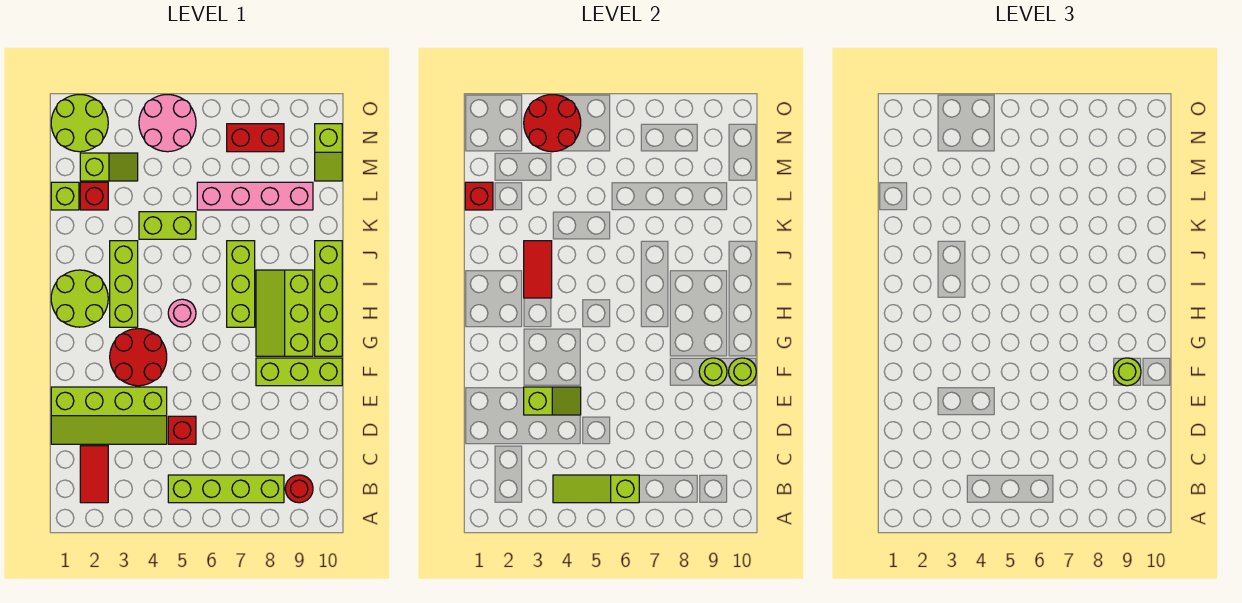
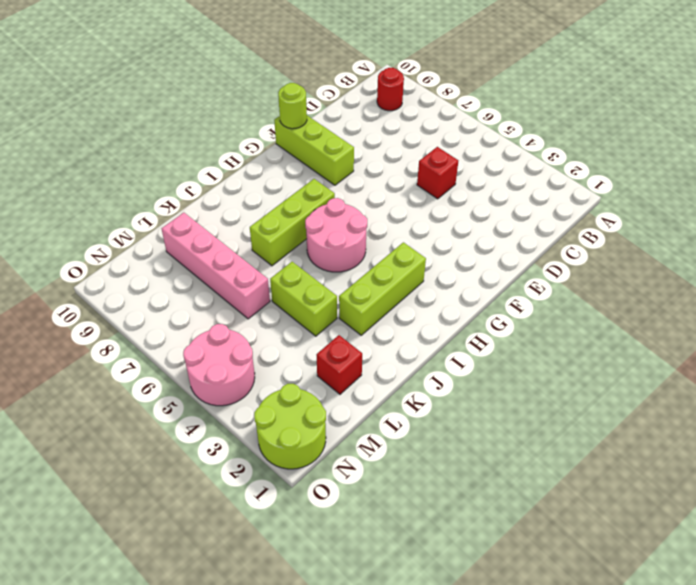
pink 2x2 round brick [305,198,367,272] -> pink 1x1 round brick [168,299,196,327]
none -> red 1x2 tile [80,446,108,503]
none -> lime 1x4 brick [168,475,284,503]
none -> lime 2x4 slope [51,387,167,444]
none -> red 2x2 round brick [110,329,167,386]

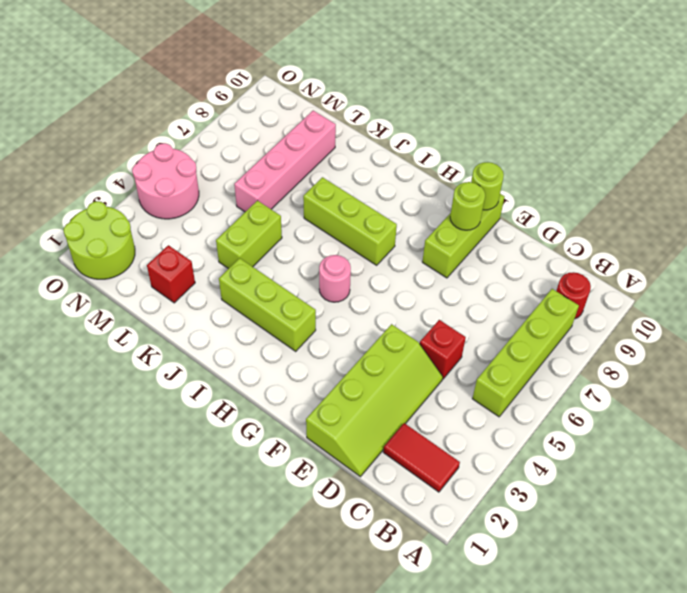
none -> red 2x2 round brick [110,329,167,386]
none -> lime 2x3 slope [256,270,313,356]
none -> lime 1x4 brick [315,241,342,356]
none -> lime 2x2 round brick [51,270,108,327]

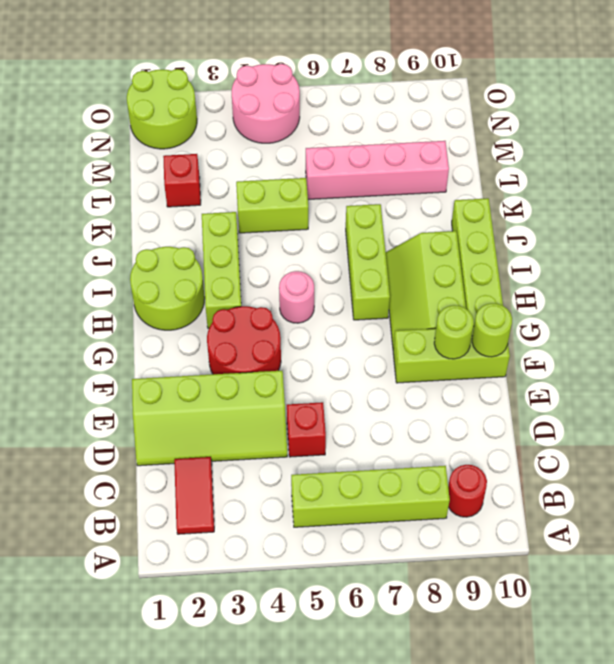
none -> lime 1x1 brick [51,182,79,210]
none -> lime 1x2 slope [80,153,138,181]
none -> lime 1x2 slope [315,124,342,181]
none -> red 1x2 brick [227,124,284,152]

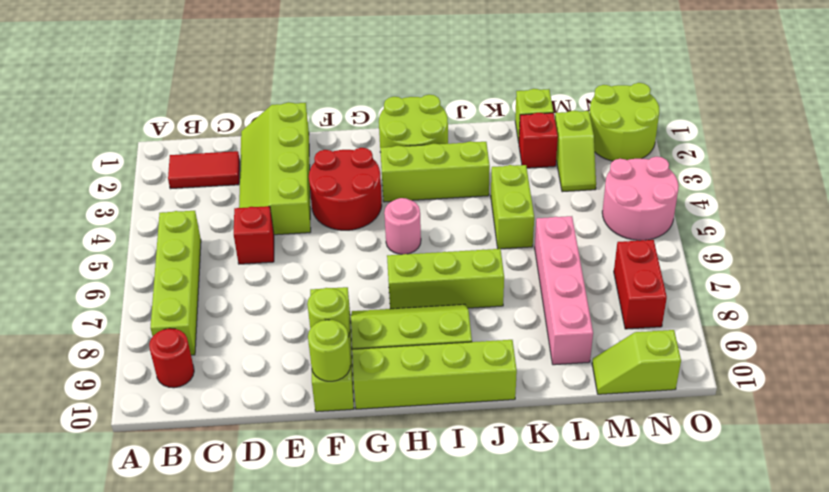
none -> lime 1x3 slope [553,475,639,503]
none -> lime 1x2 slope [524,387,581,415]
none -> red 1x2 tile [524,241,552,298]
none -> red 1x1 brick [465,182,493,210]

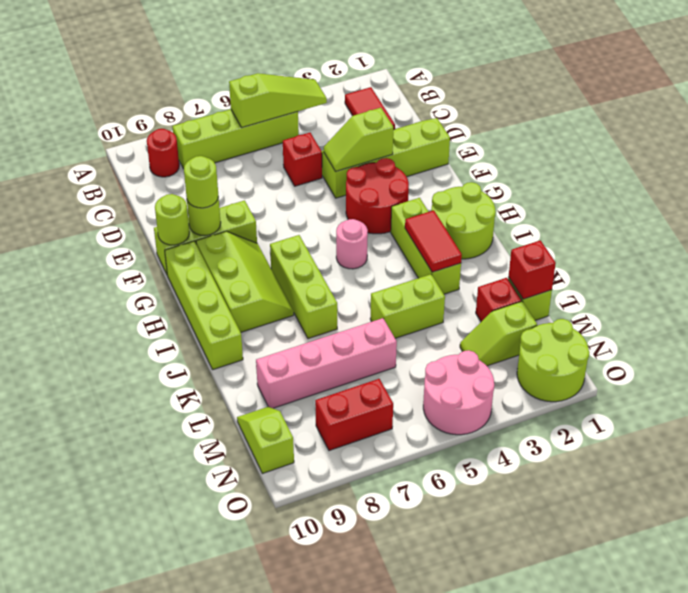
none -> red 2x2 round brick [524,95,581,152]

